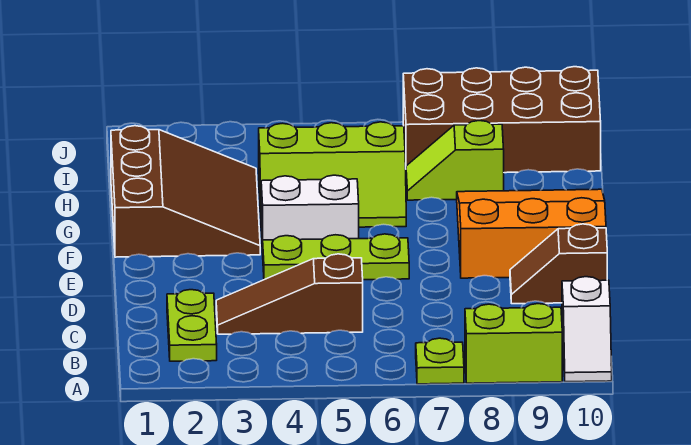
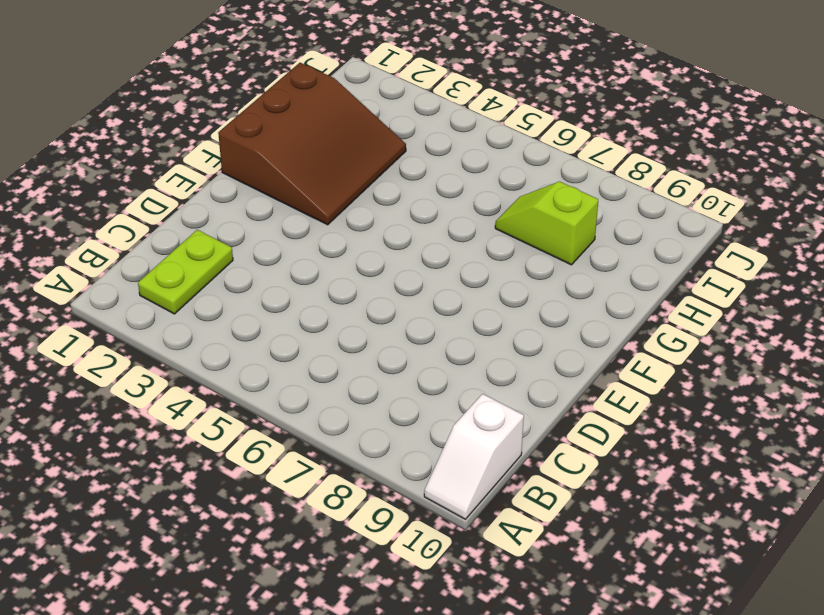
none -> lime 1x1 plate [416,338,464,384]
none -> lime 1x2 brick [465,304,562,383]
none -> brown 1x3 slope [216,254,363,334]

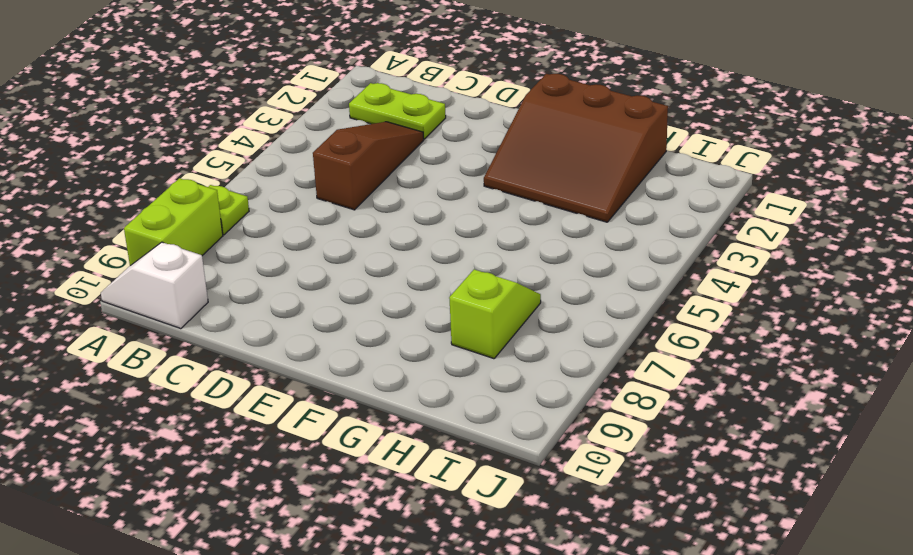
none -> brown 1x2 slope [510,224,607,304]
none -> lime 1x3 plate [263,234,409,280]
none -> orange 3x3 slope [457,189,606,278]

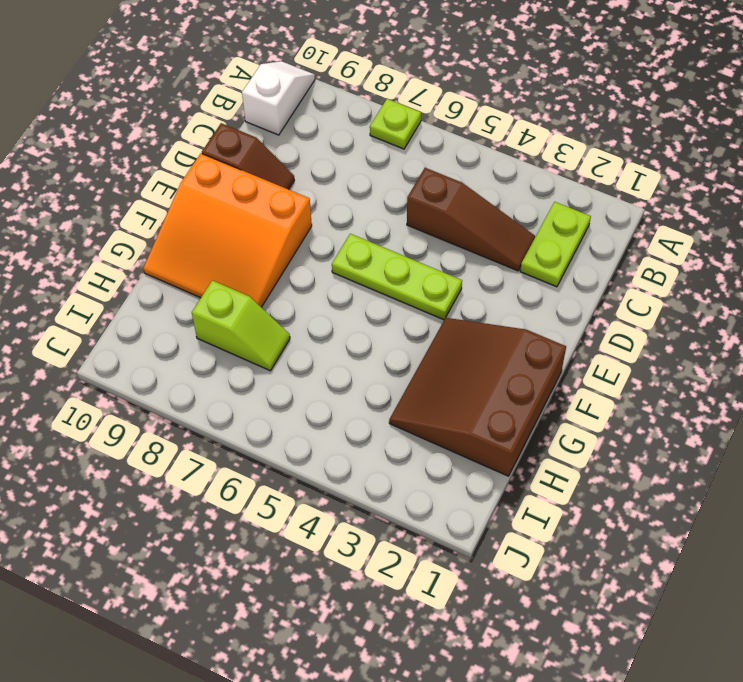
none -> lime 1x2 brick [465,304,562,383]
none -> white 1x2 brick [261,175,359,253]
none -> lime 2x3 slope [259,122,406,227]

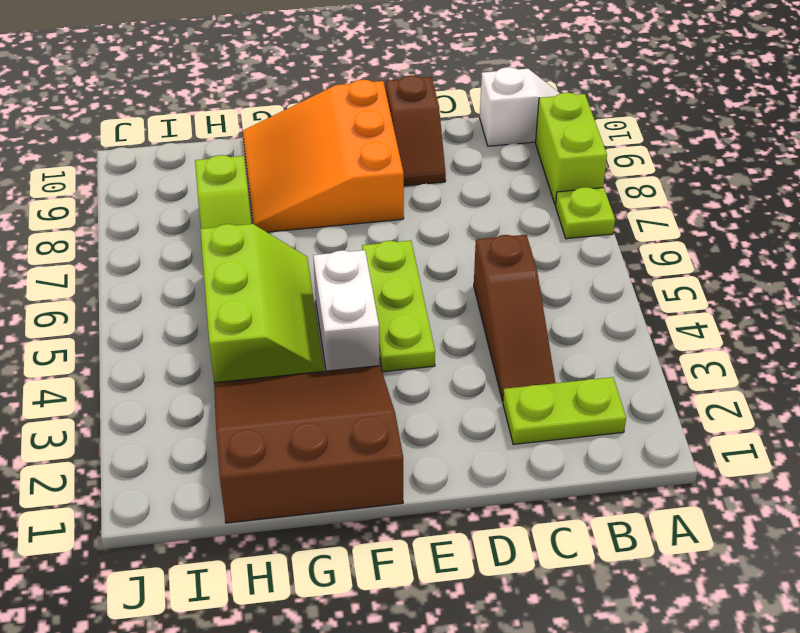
none -> brown 2x4 brick [403,67,601,173]

